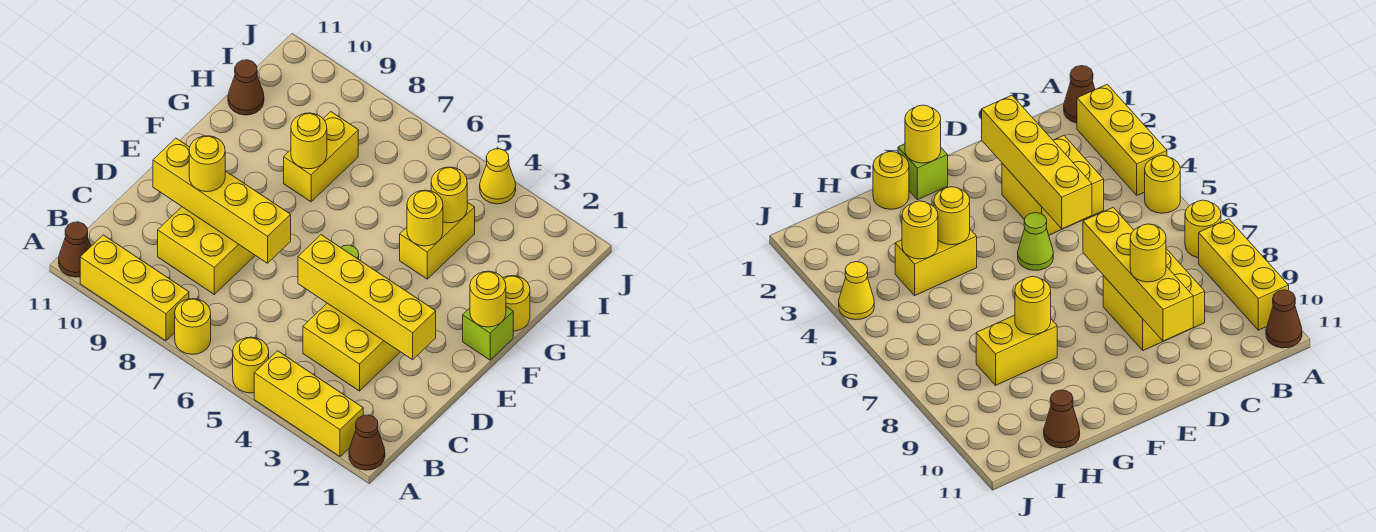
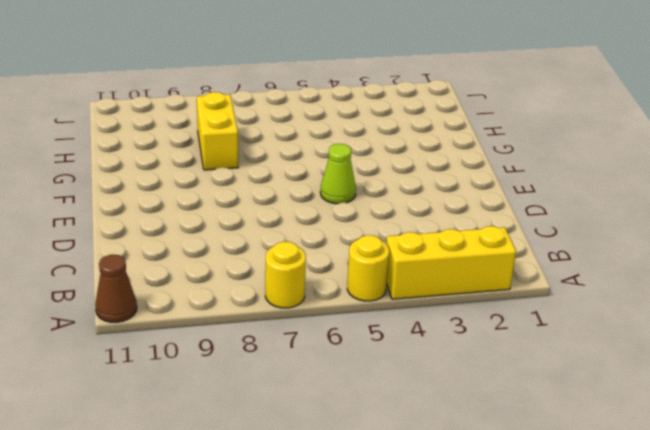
none -> brown 1x1 cone [349,415,385,470]
none -> yellow 1x3 brick [80,235,189,341]
none -> yellow 2x2 brick [303,303,400,391]

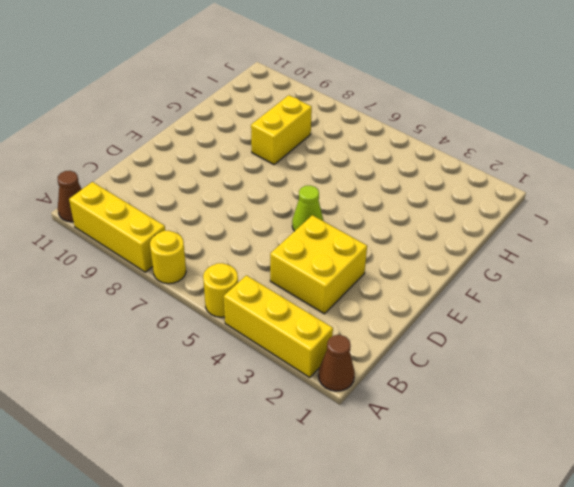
none -> yellow 2x2 brick [158,207,255,294]
none -> lime 1x1 brick [463,307,513,360]
none -> yellow 1x1 round brick [503,276,530,331]

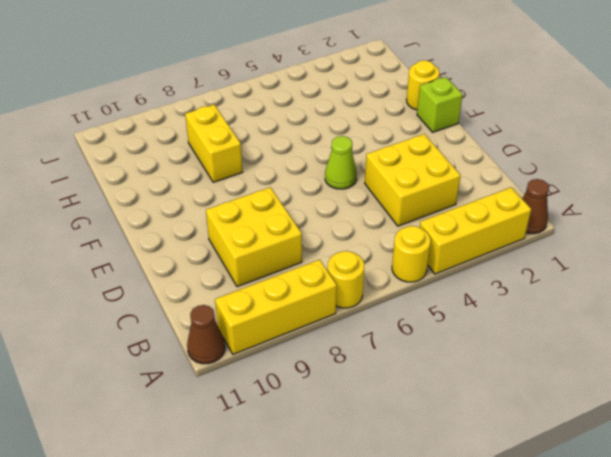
none -> yellow 1x2 brick [400,202,475,279]
none -> brown 1x1 cone [228,60,264,115]
none -> yellow 1x1 cone [480,149,516,204]

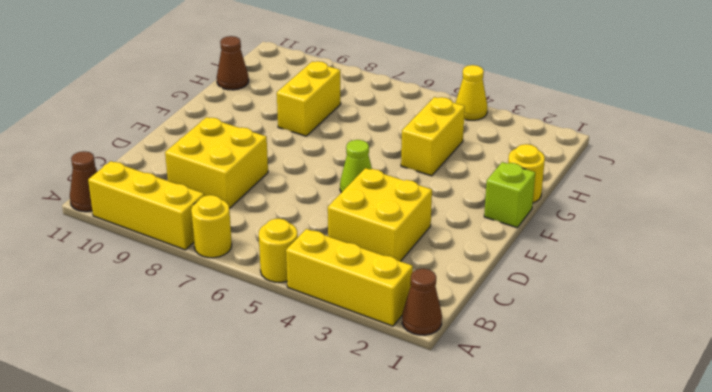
none -> yellow 1x4 brick [298,235,436,360]
none -> yellow 1x4 brick [153,138,291,263]
none -> yellow 1x1 round brick [470,271,506,327]

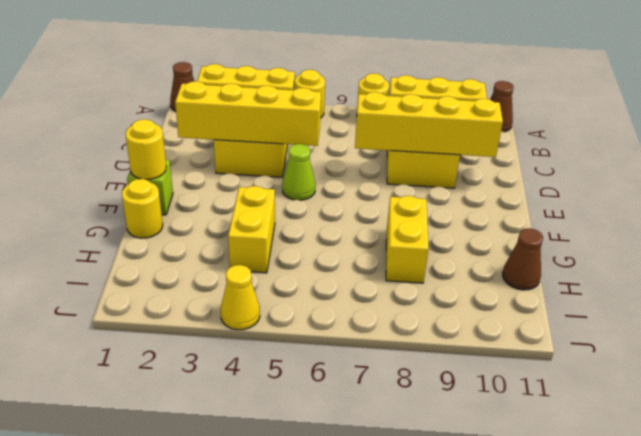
none -> yellow 1x1 round brick [407,190,443,246]
none -> yellow 1x1 round brick [291,113,327,169]
none -> yellow 1x1 round brick [431,167,467,223]

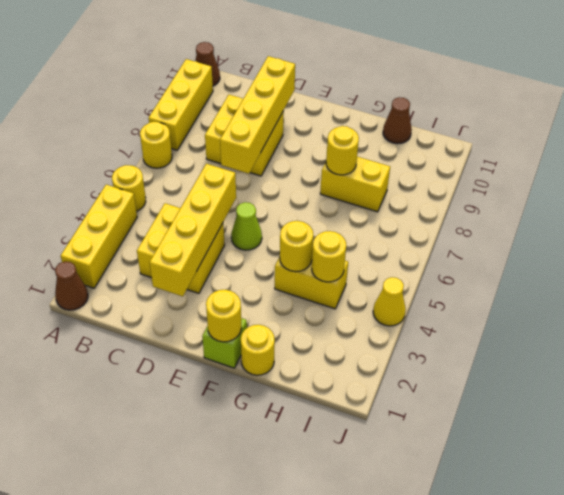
none -> yellow 1x1 round brick [189,136,225,192]

